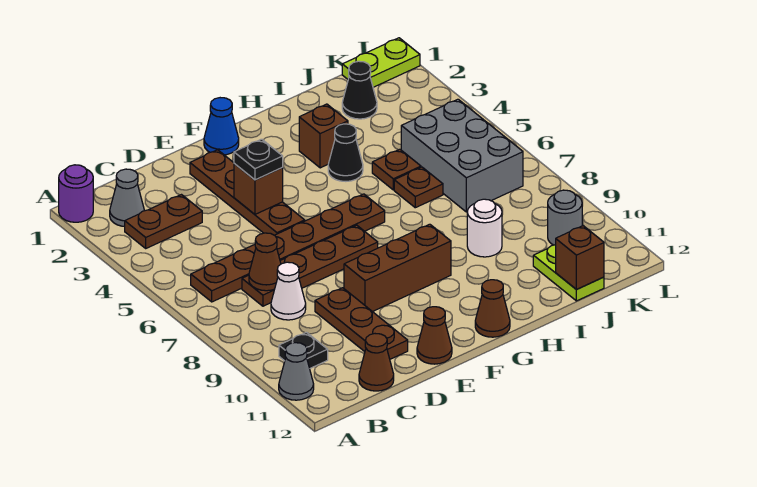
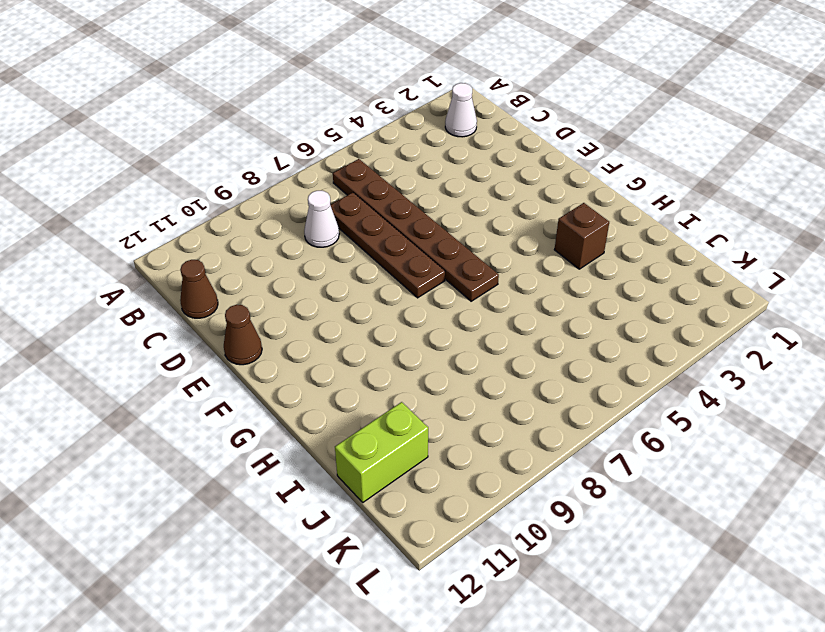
white 1x1 cone [445,83,477,137] -> grey 1x1 cone [110,169,144,227]
lime 1x2 brick [335,402,428,502] -> lime 1x2 plate [533,245,604,301]
none -> purple 1x1 round brick [59,165,93,222]
none -> grey 1x1 cone [279,343,314,400]
none -> brown 1x2 plate [125,195,202,248]

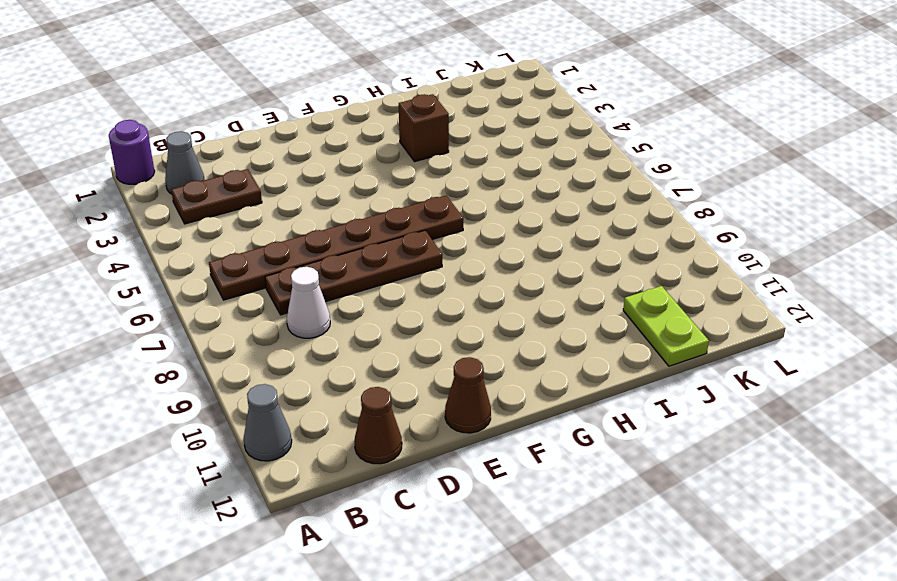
none -> black 1x1 plate [279,333,328,368]
none -> brown 1x3 plate [315,288,408,359]
none -> brown 1x4 plate [190,150,305,235]

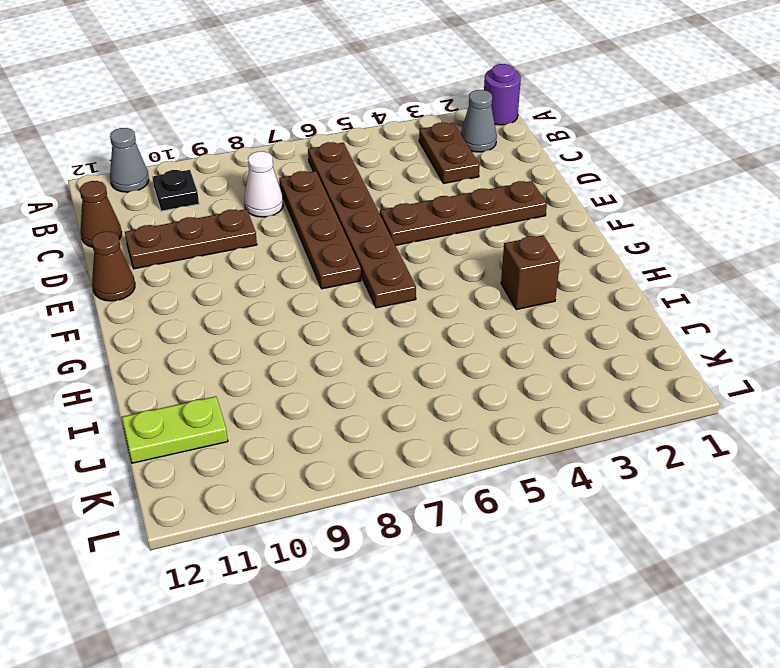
none -> brown 1x3 brick [344,224,451,312]
none -> blue 1x1 cone [204,98,239,155]
none -> brown 1x1 cone [475,280,510,337]

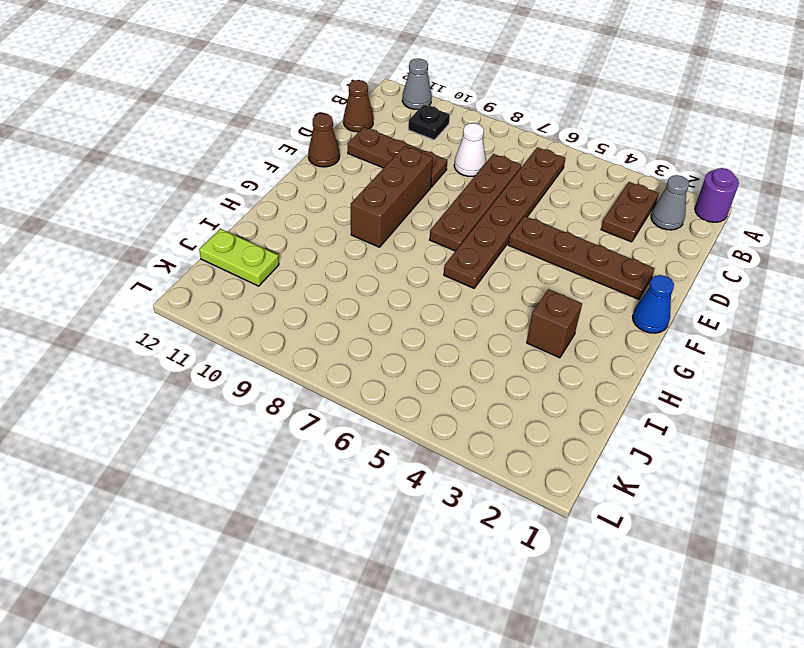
none -> brown 1x1 cone [475,280,510,337]
none -> black 1x1 cone [328,124,363,181]
none -> brown 1x1 plate [372,149,421,190]

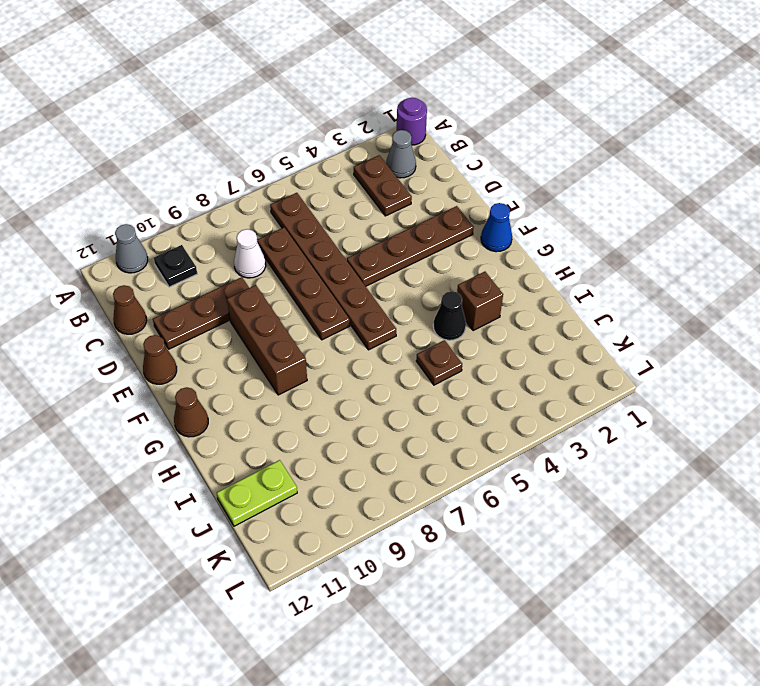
none -> brown 1x1 plate [394,167,443,208]
none -> white 1x1 round brick [467,199,502,257]
none -> black 1x1 cone [342,61,377,119]

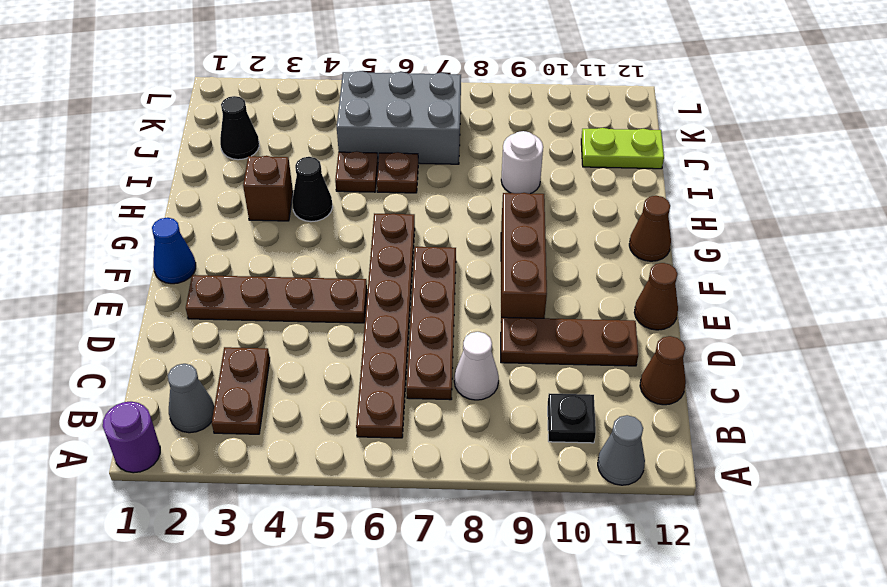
none -> lime 1x2 plate [342,38,420,87]
none -> grey 1x1 round brick [548,190,582,245]
none -> brown 1x1 cone [249,233,281,291]

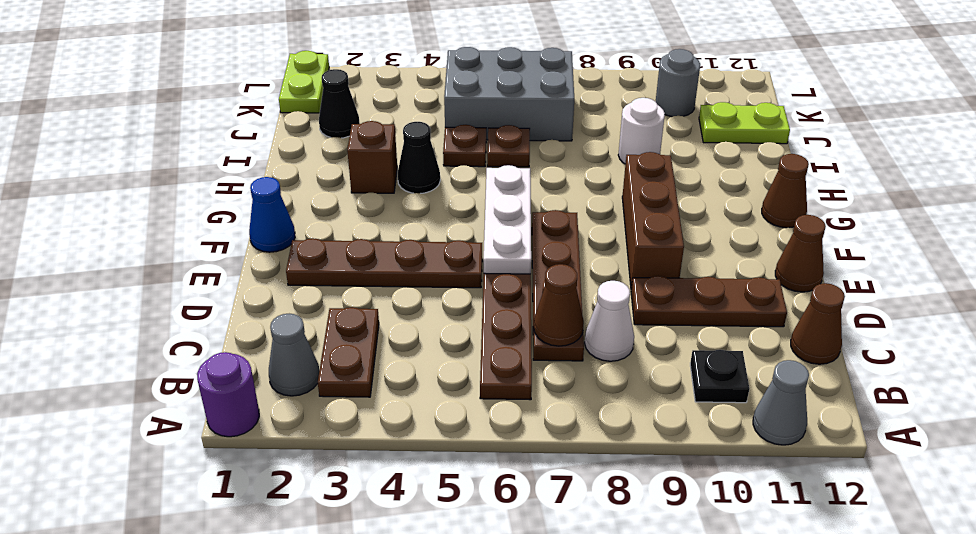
white 1x3 plate [484,165,531,274] -> none
none -> brown 1x1 brick [234,163,283,214]
none -> brown 1x1 brick [556,226,604,290]
none -> black 1x1 plate [234,139,283,180]

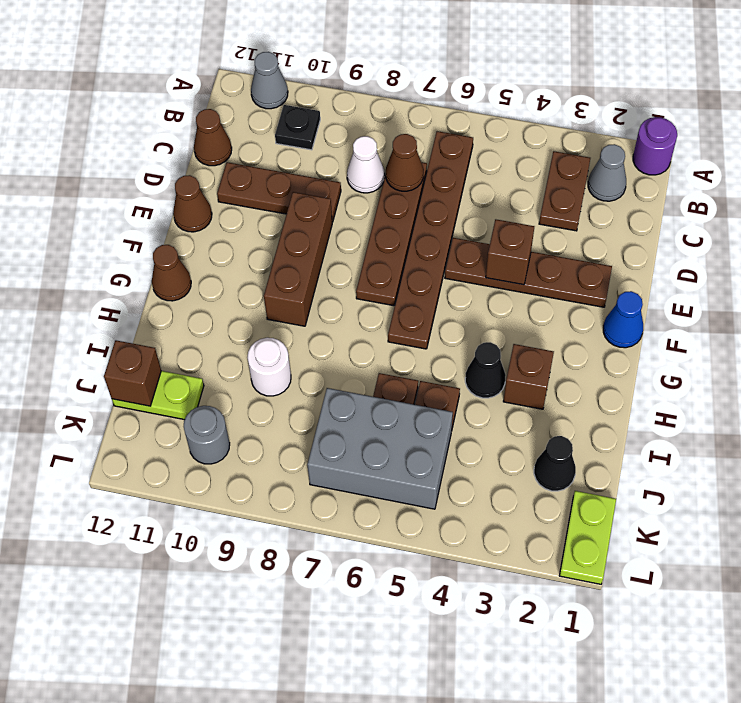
none -> black 1x1 plate [234,139,283,180]

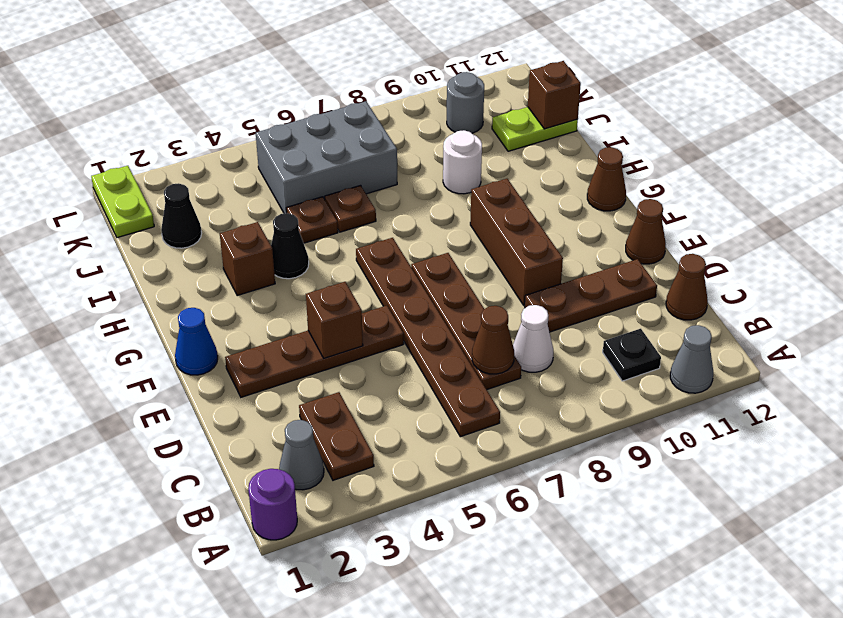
none -> black 1x1 plate [234,139,283,180]

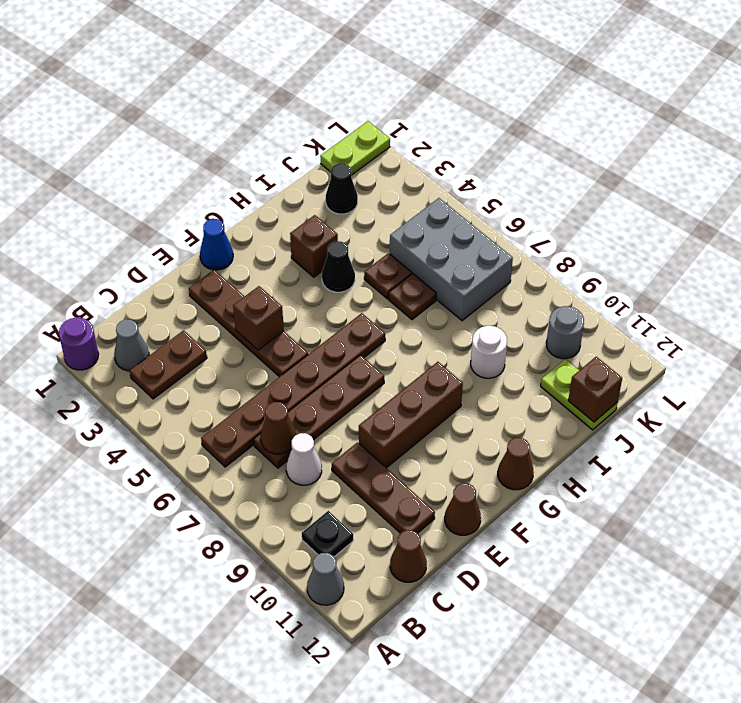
none -> black 1x1 plate [234,139,283,180]

